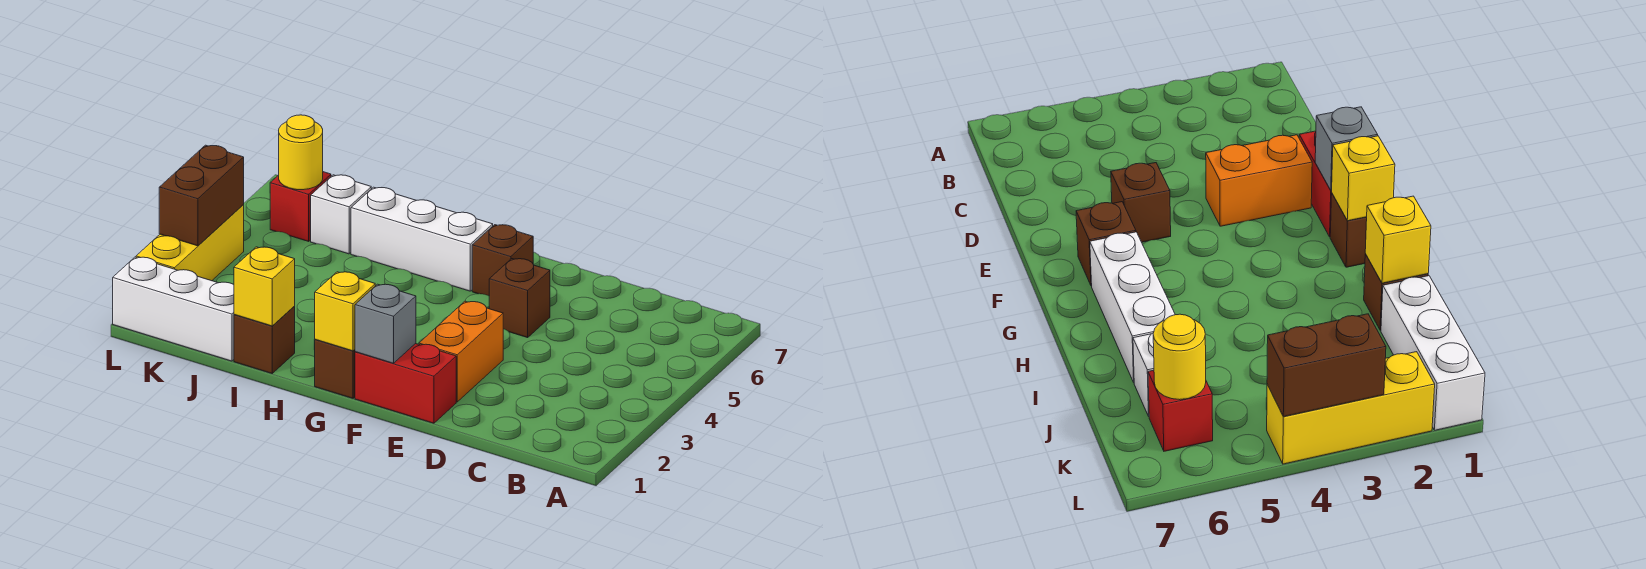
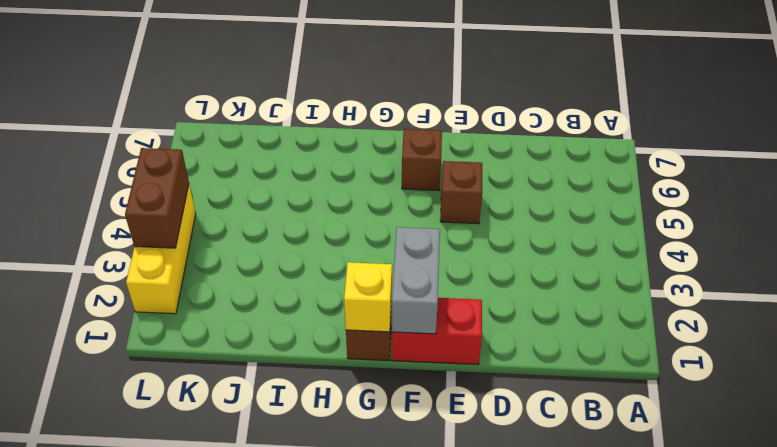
grey 1x2 brick [392,227,440,334] -> grey 1x1 brick [355,284,416,363]
none -> orange 1x2 brick [419,301,503,402]
none -> white 1x3 brick [351,187,493,291]
none -> brown 1x1 brick [234,307,295,373]

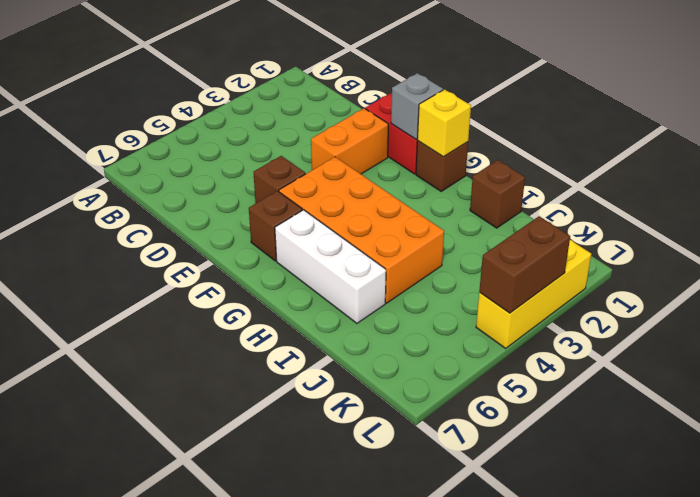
orange 2x4 brick [279,157,444,303] -> none
none -> white 1x3 brick [113,257,234,361]
none -> white 1x1 brick [311,175,371,254]
none -> red 1x1 brick [270,172,331,241]

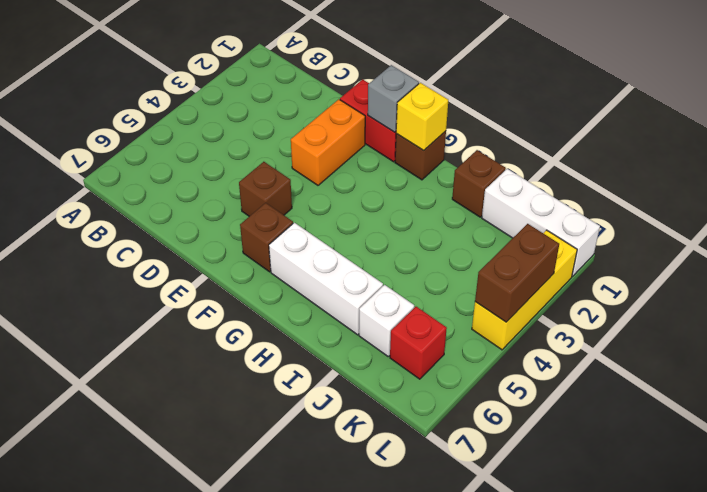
none -> yellow 1x1 brick [234,247,295,326]
none -> yellow 1x1 round brick [279,115,323,190]

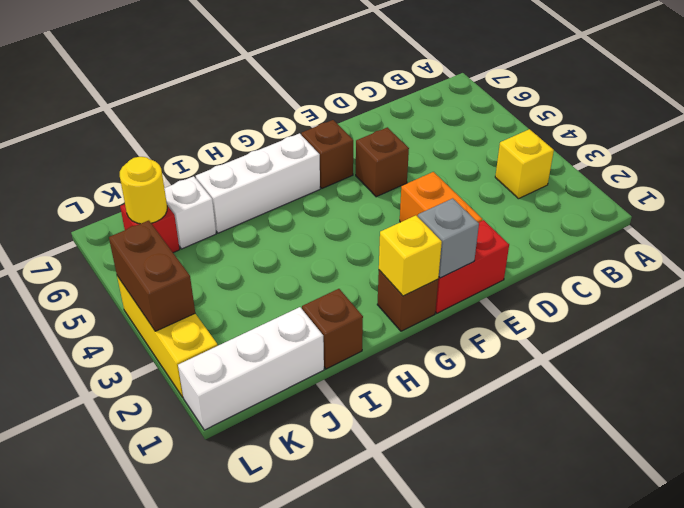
yellow 1x1 brick [495,129,554,199] -> yellow 1x1 brick moved to [234,247,295,326]

